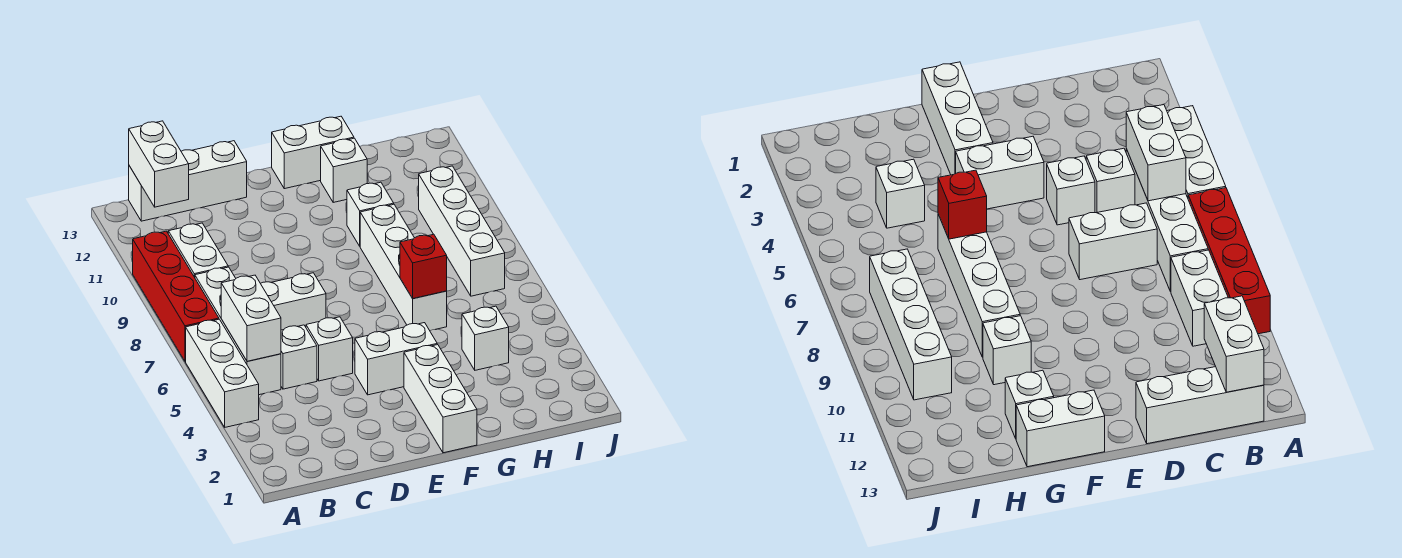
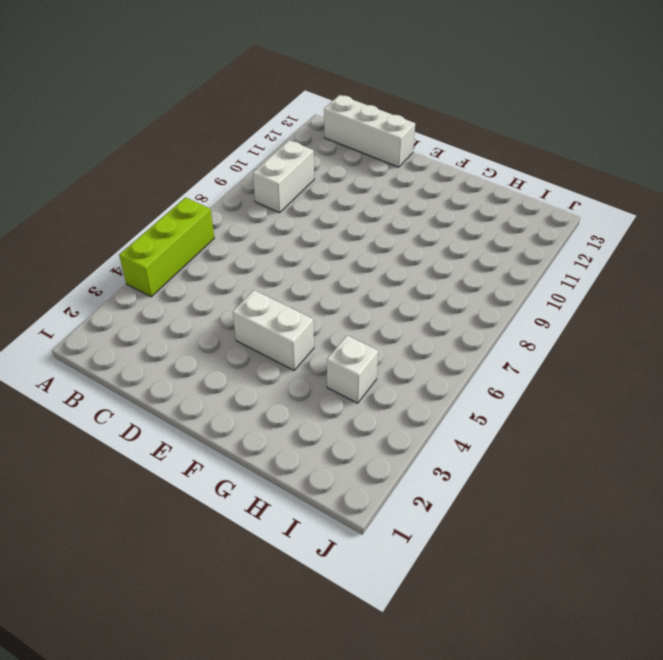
lime 1x3 brick [119,197,214,297] -> white 1x3 brick [186,319,259,427]
none -> red 1x4 brick [133,231,219,361]
none -> white 1x4 brick [195,267,281,395]
none -> white 1x1 brick [281,325,317,389]

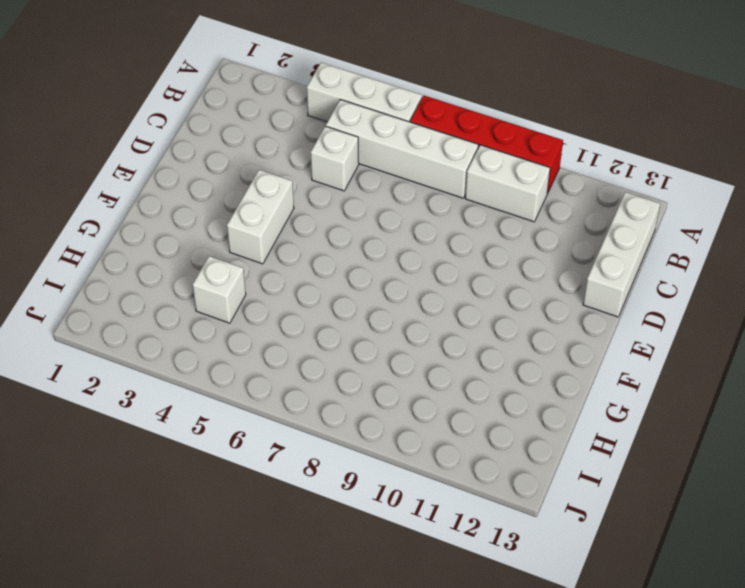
none -> white 1x2 brick [261,273,326,330]
none -> white 1x1 brick [306,317,353,381]
none -> white 1x3 brick [404,345,477,453]

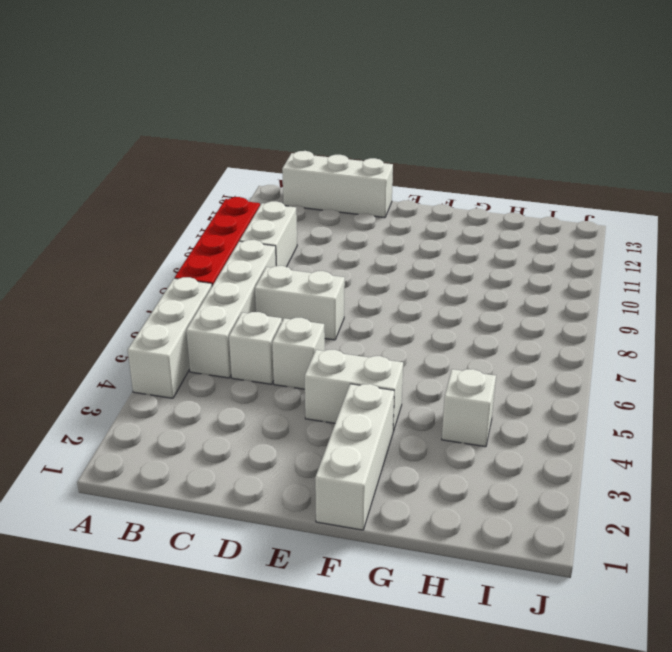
none -> white 1x2 brick [272,116,354,189]
none -> white 1x4 brick [360,204,447,331]
none -> white 1x1 brick [347,182,394,246]

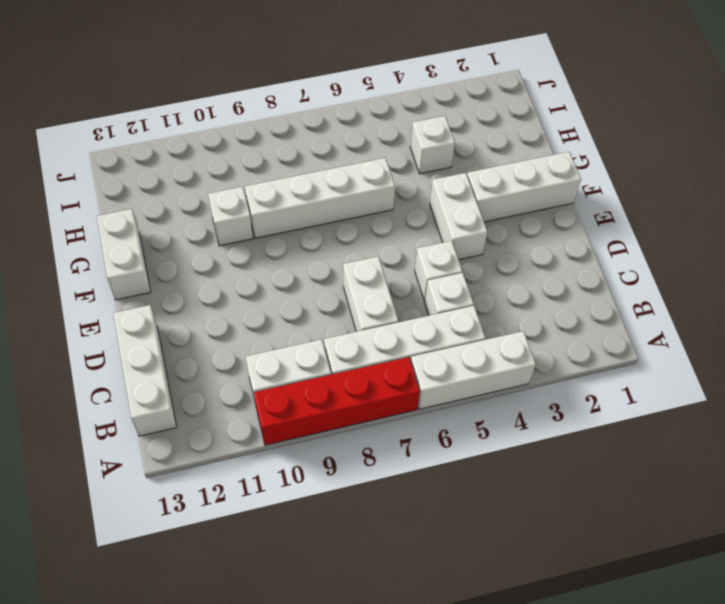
none -> white 1x1 brick [321,138,367,202]
none -> white 1x4 brick [419,166,505,296]
none -> white 1x2 brick [221,275,281,361]

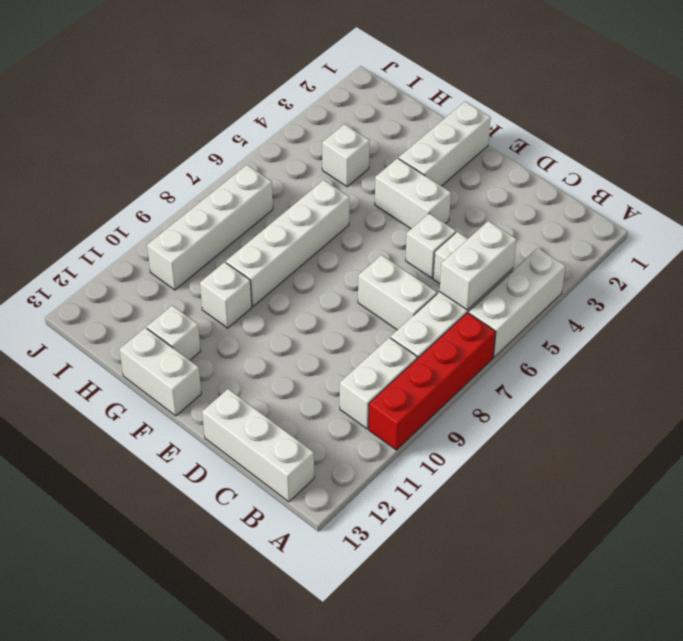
none -> white 1x2 brick [129,121,189,207]
none -> red 1x1 brick [400,234,447,299]

